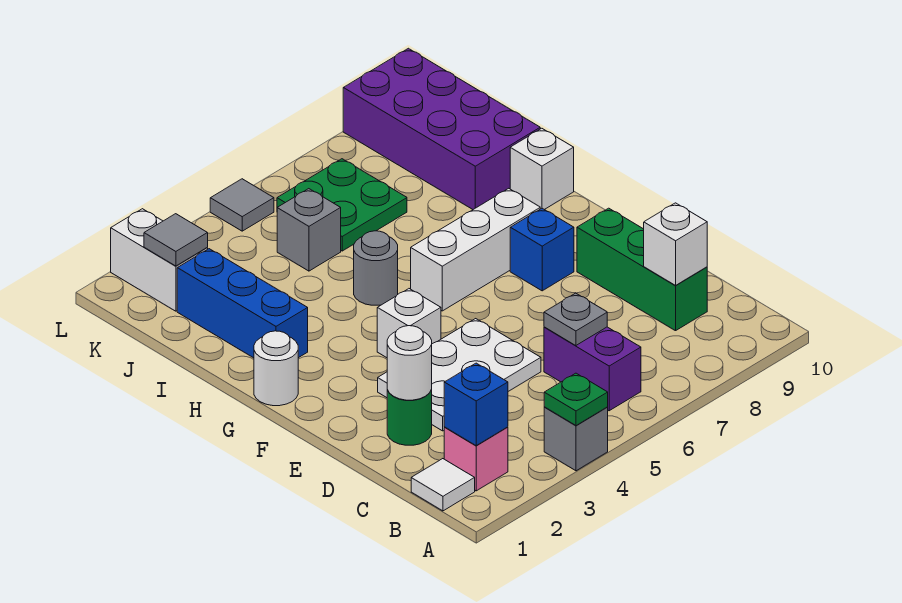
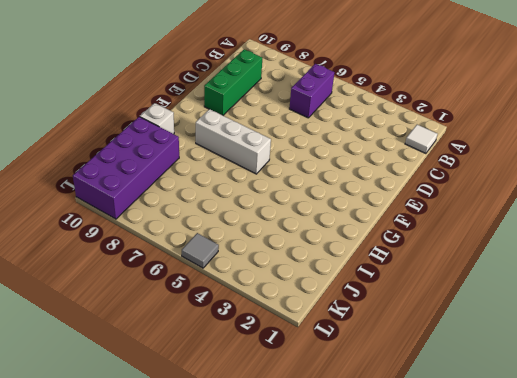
none -> grey 1x1 brick [544,407,608,471]
none -> pink 1x1 brick [444,427,508,491]
none -> green 1x1 round brick [387,389,432,445]

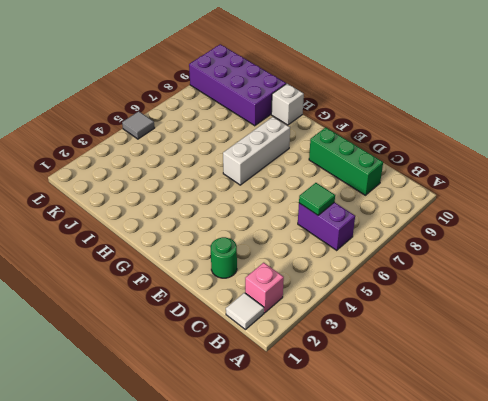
green 1x1 tile [299,183,335,215] -> grey 1x1 plate [544,293,607,346]
none -> grey 1x1 brick [544,407,608,471]
none -> white 2x3 plate [378,319,541,431]
none -> white 1x1 brick [377,289,441,358]

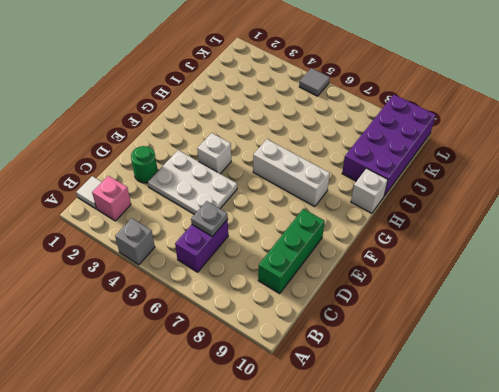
none -> blue 1x1 brick [510,208,574,291]
none -> white 1x1 round brick [254,331,298,406]
none -> blue 1x3 brick [177,249,308,358]

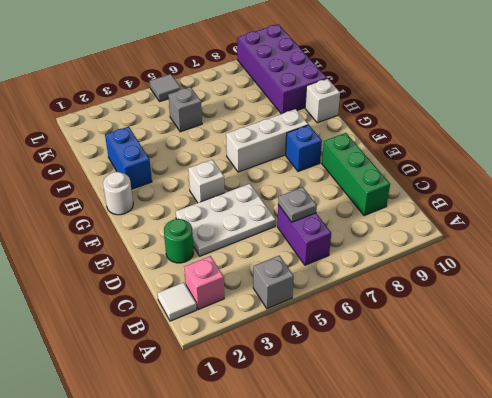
blue 1x2 brick [105,126,152,190] -> blue 1x3 brick [177,249,308,358]
none -> grey 1x1 round brick [354,231,398,305]
none -> green 2x2 plate [277,159,407,251]
none -> white 1x2 brick [111,209,208,311]

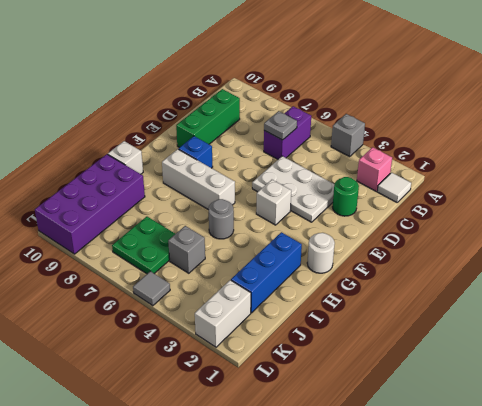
none -> green 1x1 plate [544,373,608,426]
none -> blue 1x1 brick [444,363,508,446]
none -> white 1x1 brick [644,203,707,285]

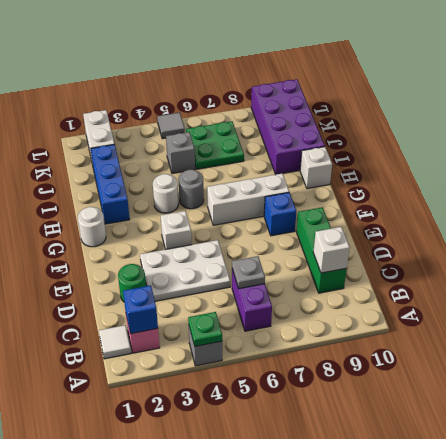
white 1x1 round brick [153,174,179,213] -> white 1x1 round brick moved to [387,326,432,400]
none -> grey 1x1 tile [144,214,208,266]

